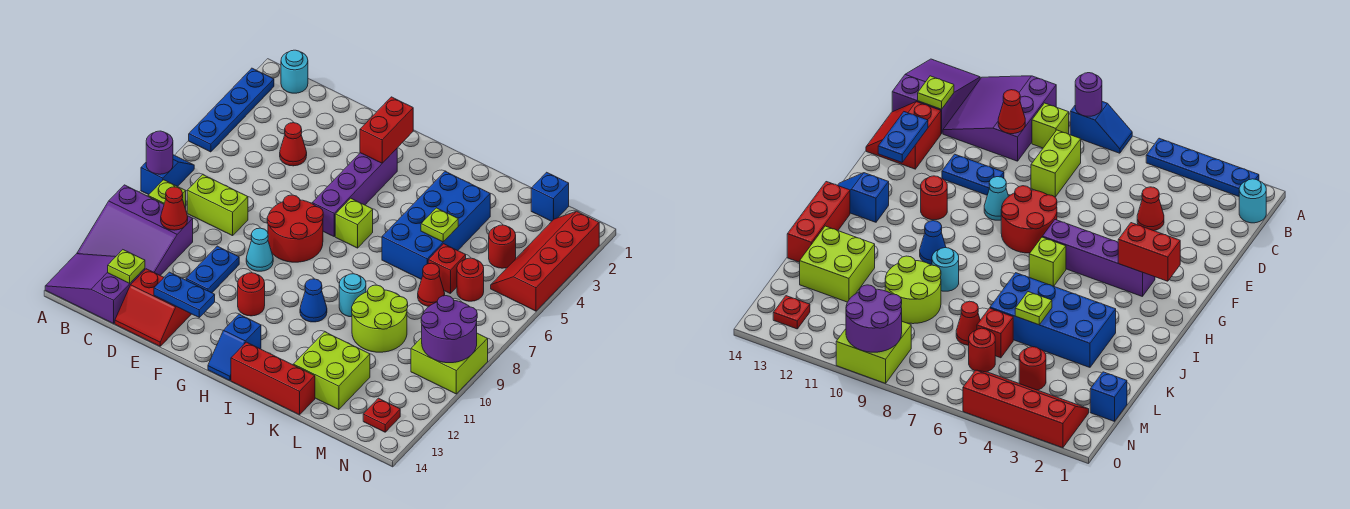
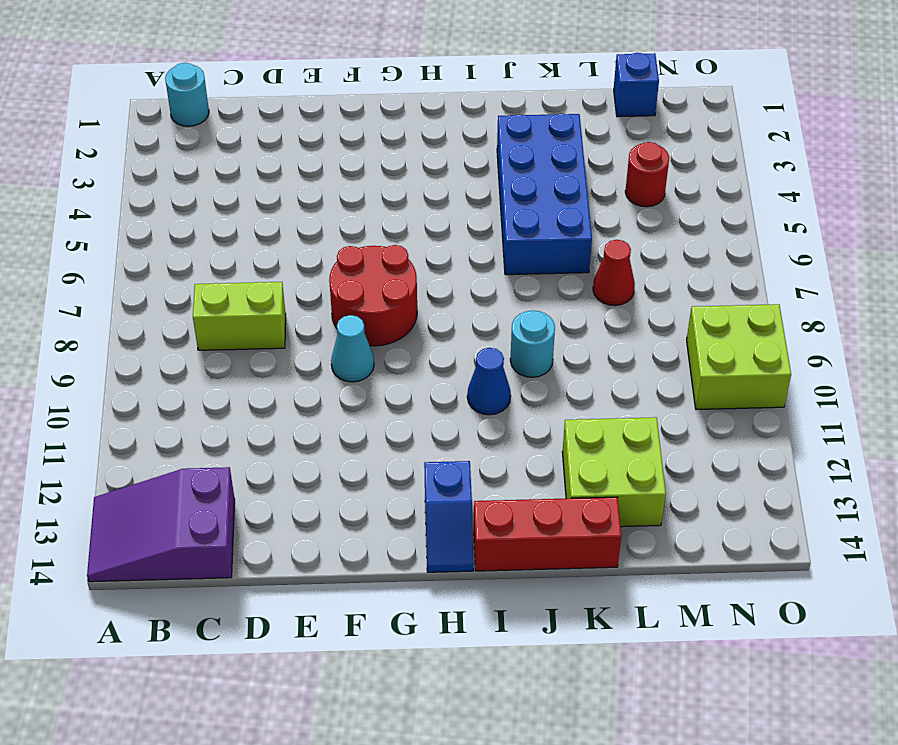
none -> blue 1x4 plate [189,68,274,152]
none -> blue 1x2 slope [141,155,194,195]
none -> purple 3x3 slope [77,185,193,275]
none -> lime 1x1 brick [148,180,186,209]

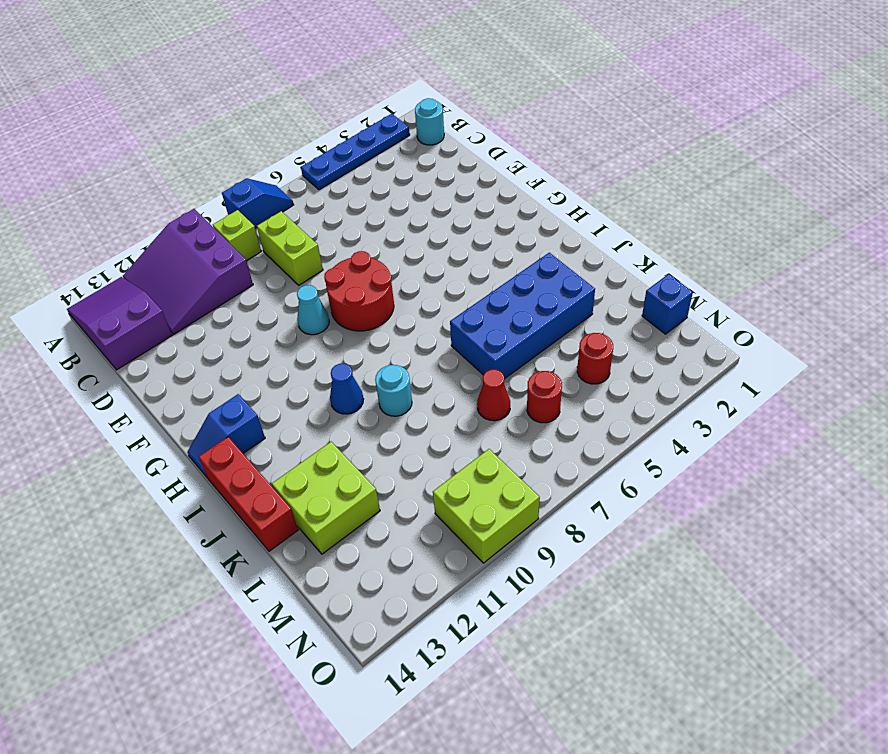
none -> red 1x1 cone [280,123,307,166]
none -> red 2x2 slope [115,269,191,346]
none -> blue 1x2 plate [186,246,239,293]
none -> purple 1x4 brick [312,149,397,236]

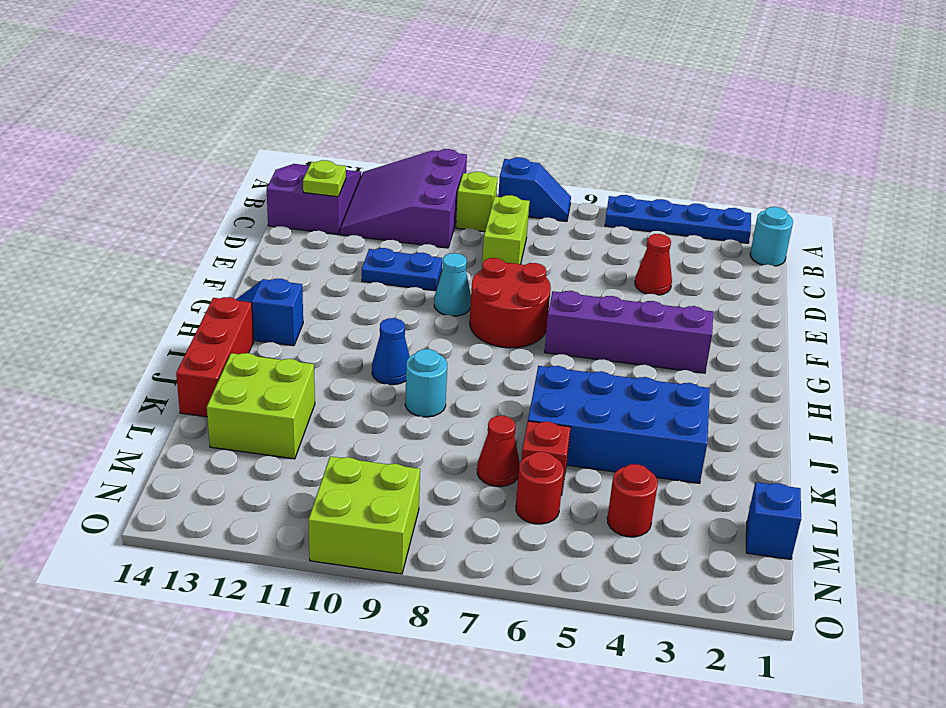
none -> red 2x2 slope [115,269,191,346]
none -> red 1x1 round brick [238,273,265,316]
none -> lime 1x1 brick [335,198,373,248]
none -> lime 2x2 round brick [352,285,408,352]

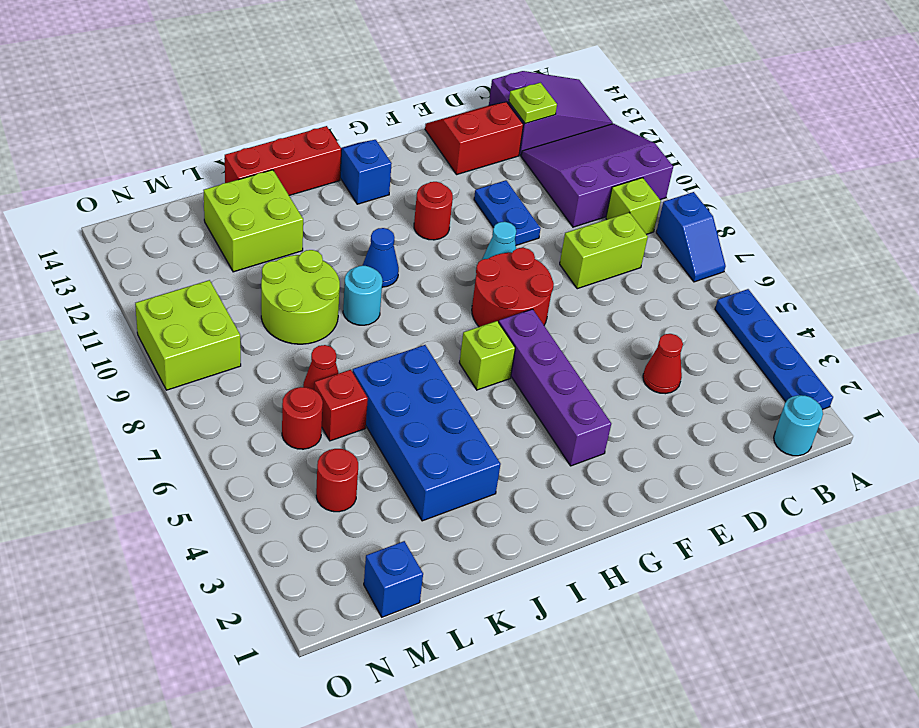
none -> red 2x4 slope [491,211,599,311]
none -> red 1x1 plate [363,398,400,432]
none -> purple 1x1 round brick [146,131,173,174]
none -> red 1x1 cone [161,187,188,230]

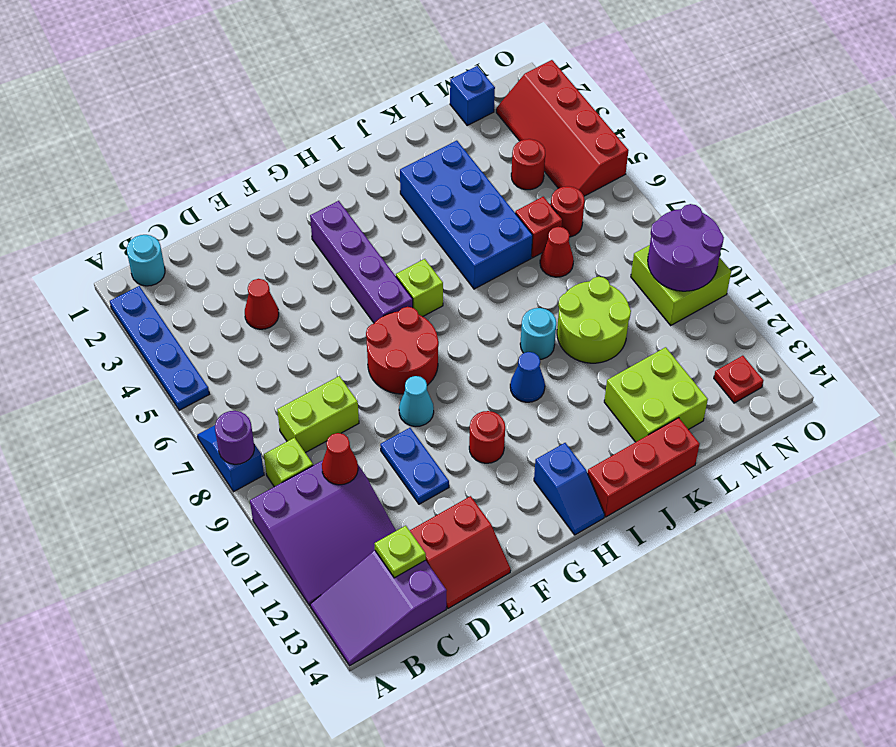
none -> blue 1x2 plate [154,272,215,317]
none -> red 1x2 brick [360,97,413,163]
none -> lime 1x1 plate [421,208,458,242]

